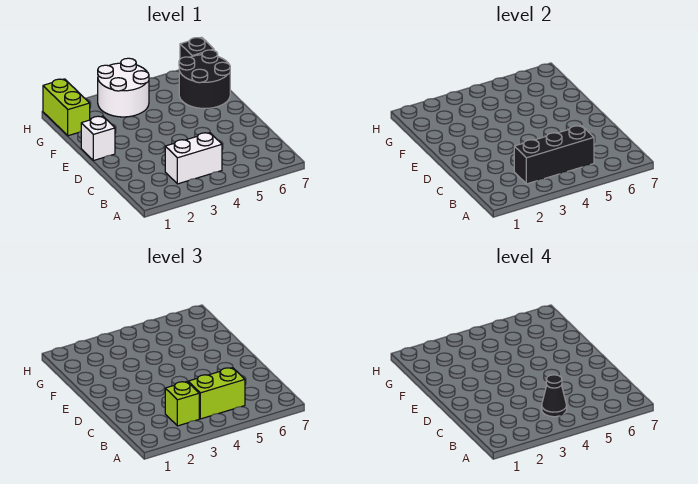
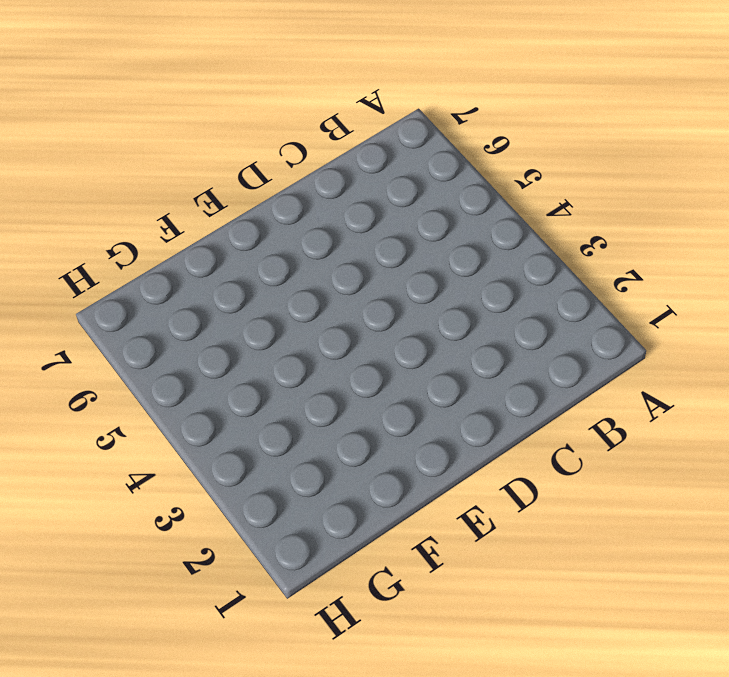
none -> white 1x2 brick [165,133,222,184]
none -> white 1x1 brick [81,116,115,161]

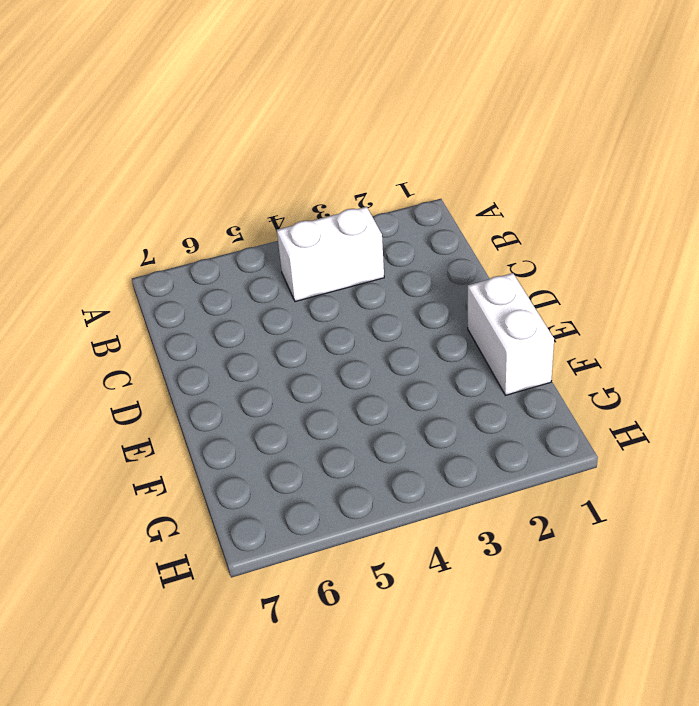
white 1x2 brick [468,273,554,395] -> white 1x1 brick [81,116,115,161]
none -> black 2x2 round brick [179,50,230,109]
none -> lime 1x2 brick [43,79,90,136]

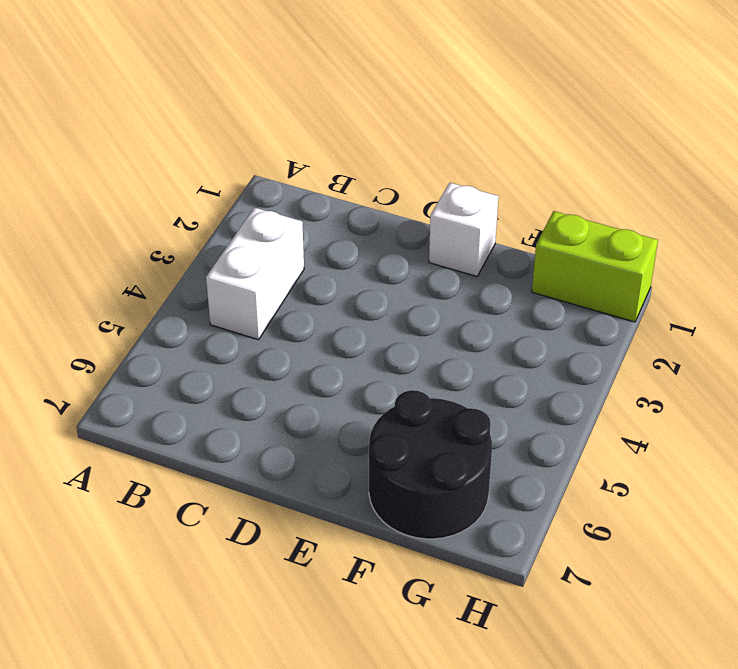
none -> white 2x2 round brick [98,58,149,117]
none -> black 1x1 brick [180,37,214,59]

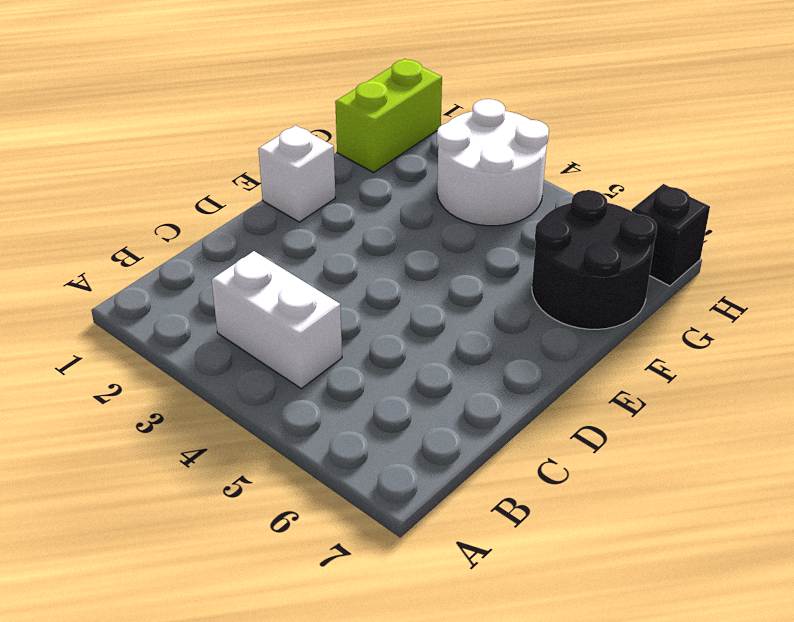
none -> black 1x3 brick [514,126,594,184]
none -> lime 1x1 brick [165,382,199,426]

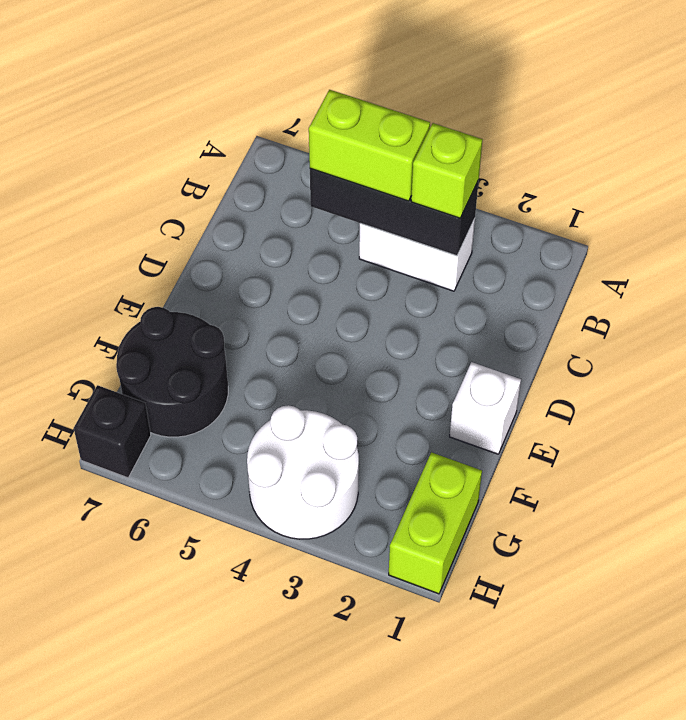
none -> black 1x1 cone [542,375,567,417]

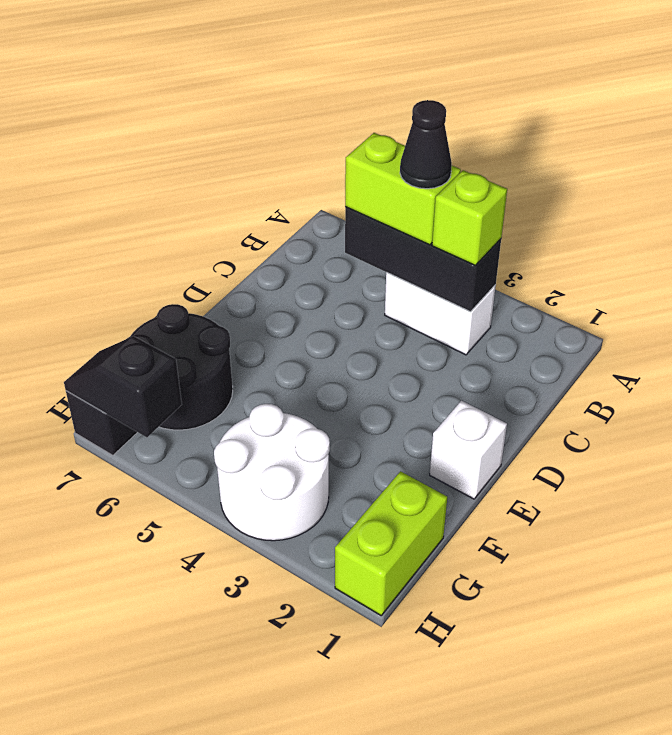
black 1x2 slope [64,336,182,437] -> none

